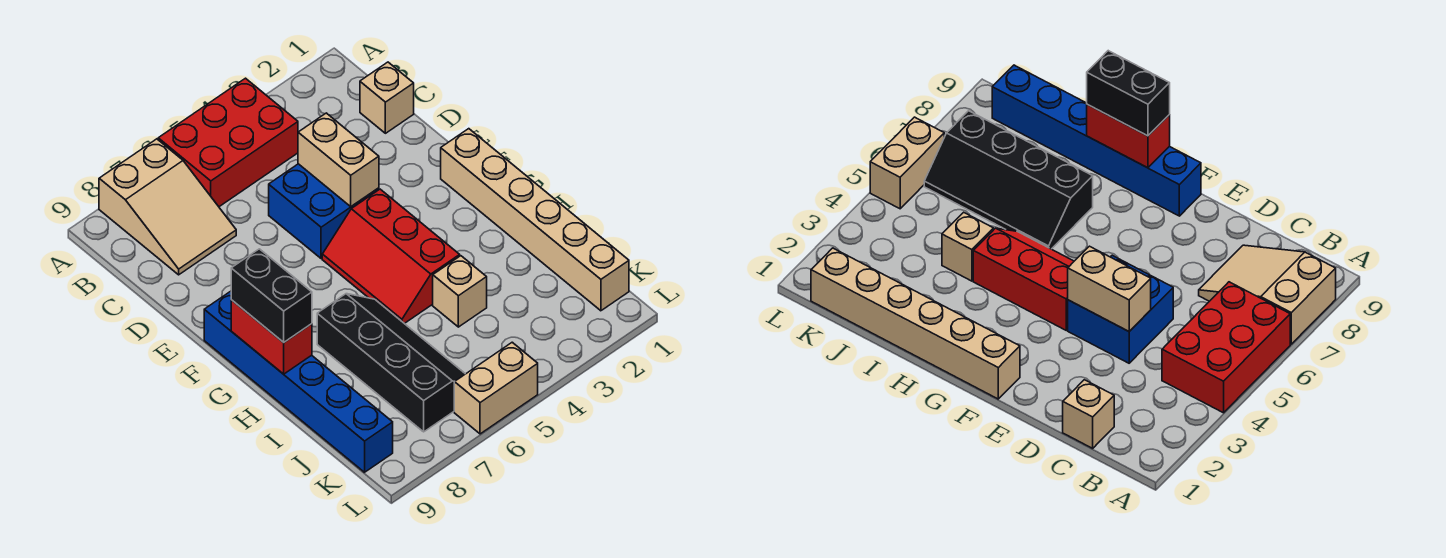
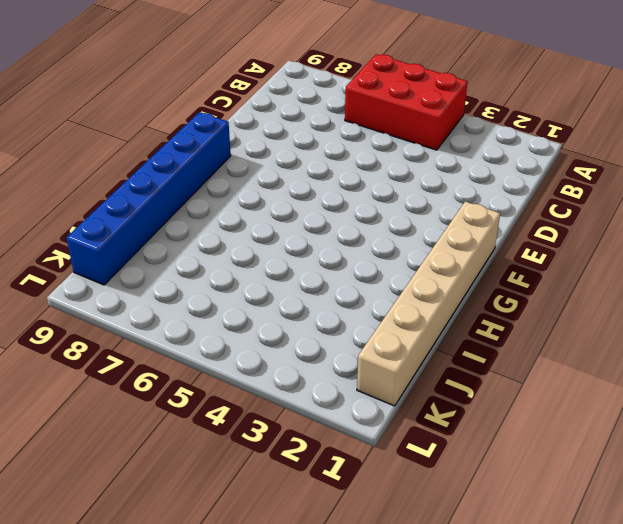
none -> tan 2x3 slope [99,139,236,275]
none -> tan 1x1 brick [360,62,414,133]
none -> blue 2x2 brick [269,164,379,259]

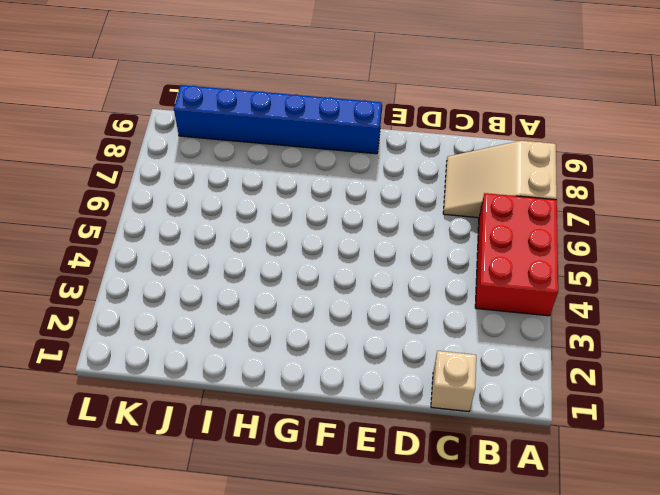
none -> blue 2x2 brick [269,164,379,259]
none -> tan 1x6 brick [441,129,629,311]
none -> red 2x3 slope [322,189,460,324]

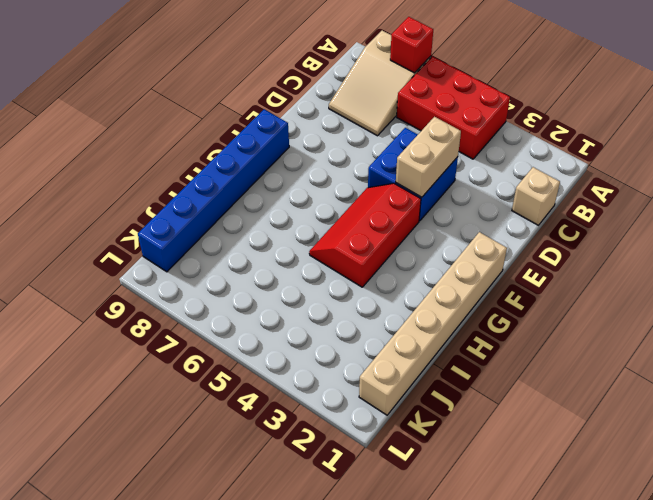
red 1x1 brick [390,17,433,73] -> none
none -> black 2x4 slope [317,294,465,432]
none -> tan 1x1 brick [433,256,487,327]
none -> tan 1x2 brick [454,342,538,434]

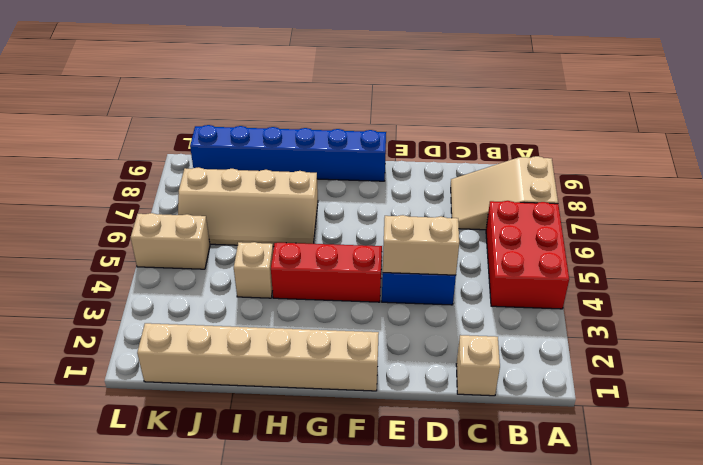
tan 2x4 slope [178,167,318,247] -> black 2x4 slope [317,294,465,432]
tan 1x2 brick [131,213,210,269] -> tan 1x2 brick turned to [454,342,538,434]
none -> red 1x2 brick [231,300,312,374]
none -> black 1x2 brick [231,249,312,342]

